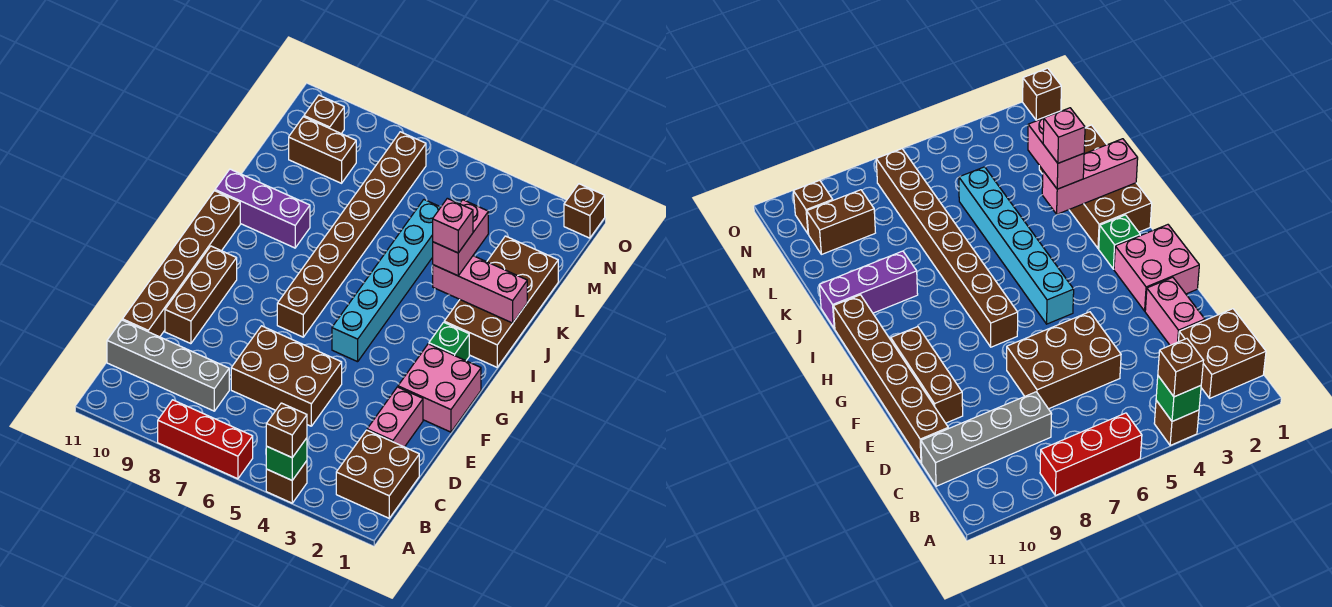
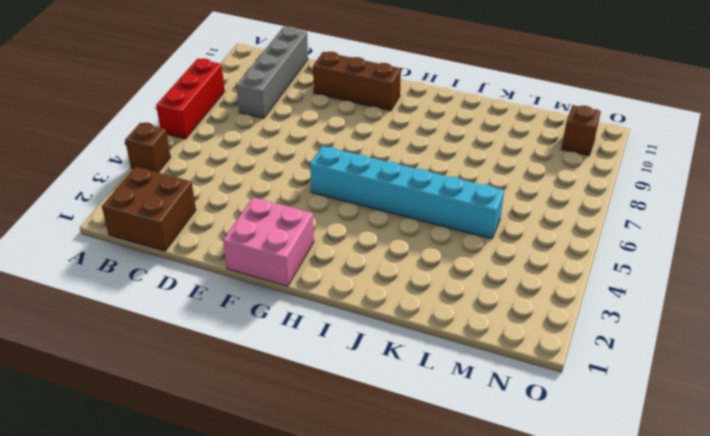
none -> pink 1x2 brick [367,387,423,447]
none -> brown 2x3 brick [231,326,342,426]
none -> brown 1x6 brick [122,191,240,337]

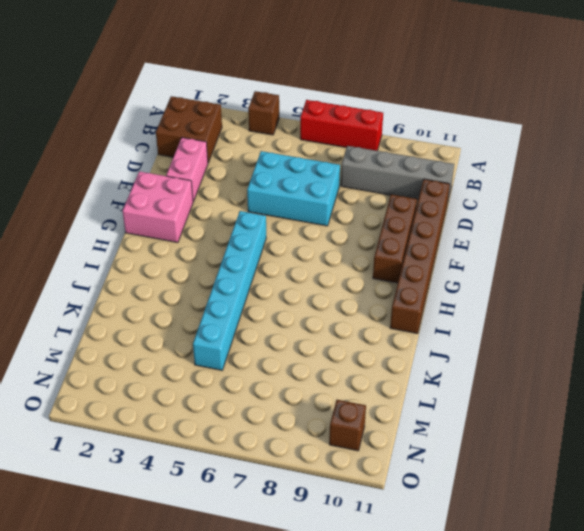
cyan 2x3 brick [247,151,340,226] -> brown 2x3 brick [231,326,342,426]
none -> brown 1x8 brick [277,132,426,337]
none -> green 1x1 brick [429,322,469,361]
none -> brown 2x4 brick [444,236,558,367]

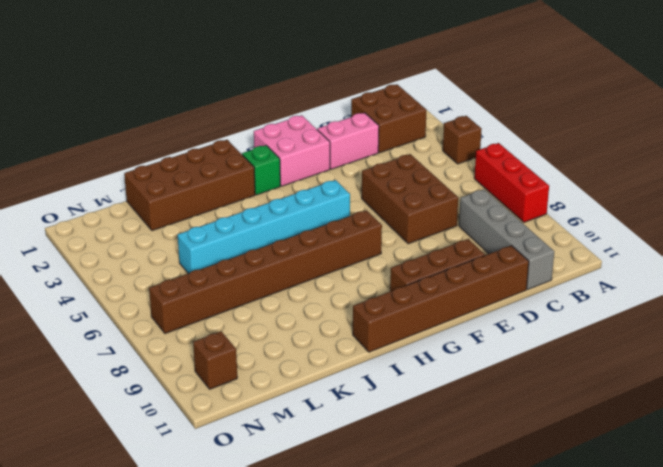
none -> purple 1x3 brick [215,169,310,248]
none -> brown 1x2 brick [289,117,356,183]
none -> brown 1x1 brick [564,184,605,238]

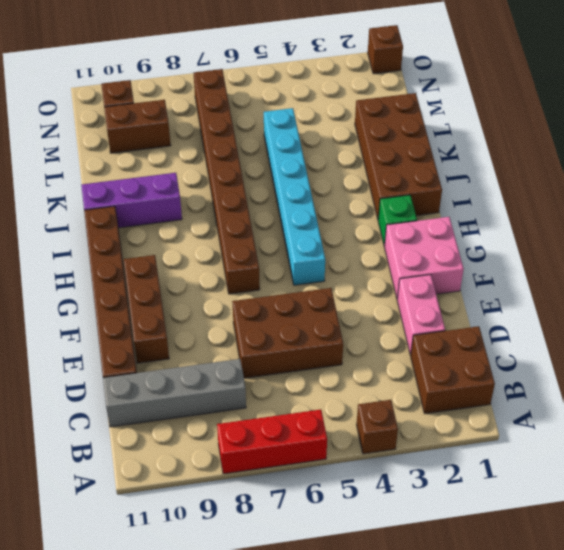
none -> green 1x1 brick [266,438,307,480]
none -> pink 1x3 brick [433,256,527,323]
none -> brown 1x1 brick [266,403,307,457]

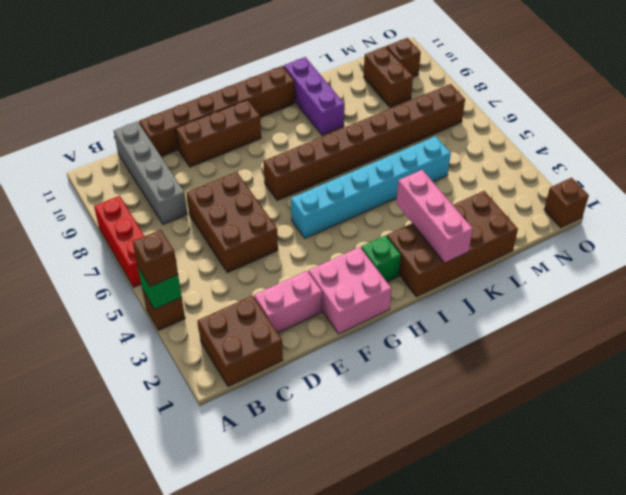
none -> pink 1x2 brick [433,200,488,276]
none -> pink 1x1 brick [433,198,473,253]

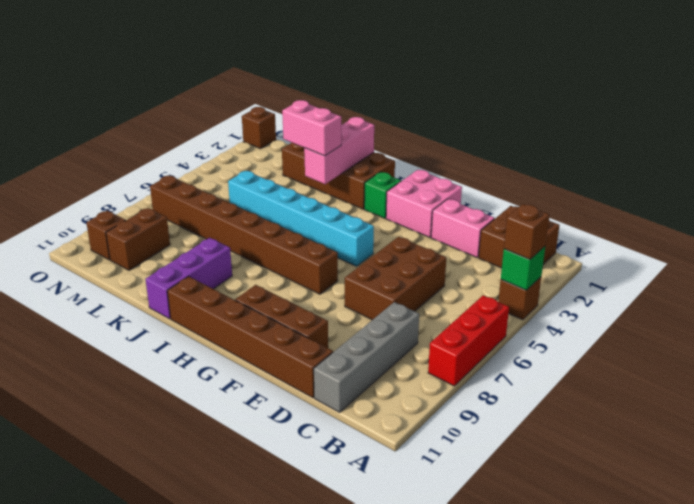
none -> pink 1x1 brick [433,198,473,253]

